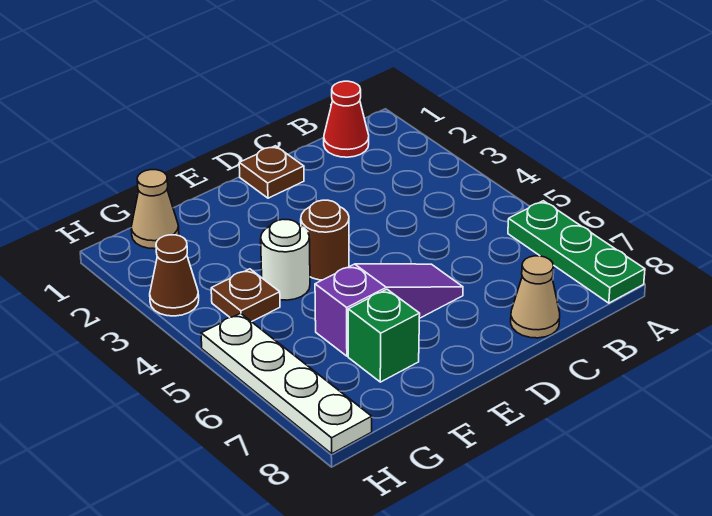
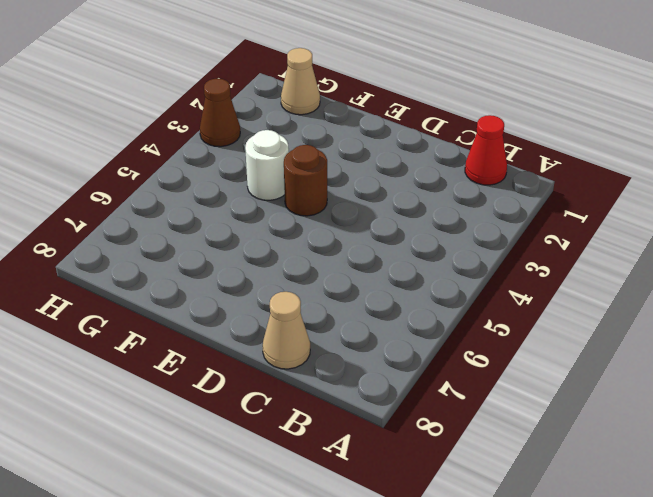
none -> green 1x3 plate [508,201,645,303]
none -> brown 1x1 plate [239,146,304,198]
none -> purple 1x3 slope [315,264,463,356]

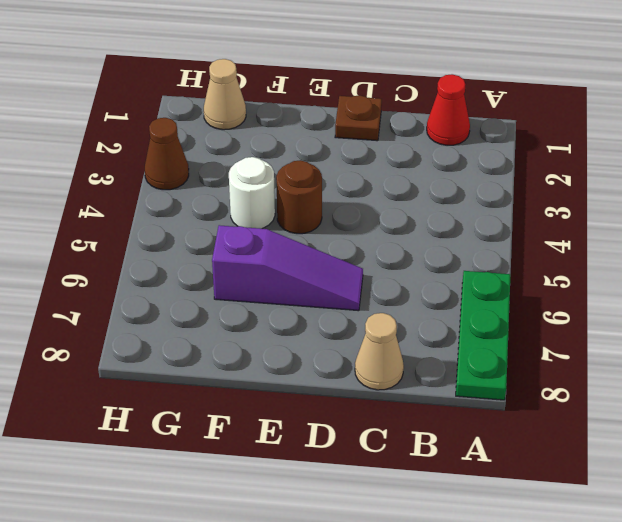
none -> green 1x1 brick [348,289,420,382]
none -> brown 1x1 plate [211,269,280,322]
none -> white 1x4 plate [201,313,372,454]

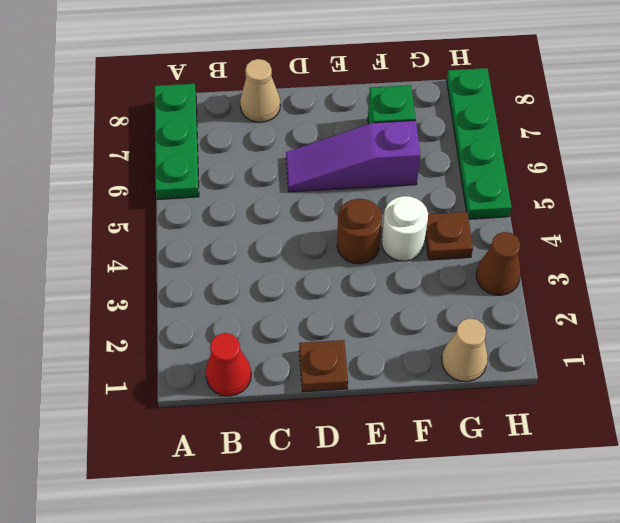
green 1x4 plate [447,68,512,219] -> white 1x4 plate [201,313,372,454]

